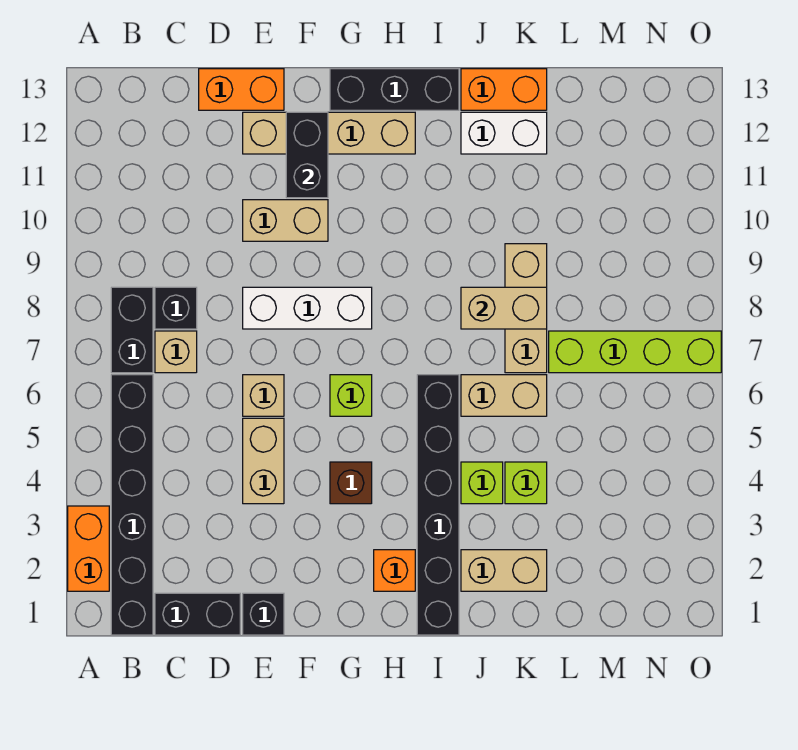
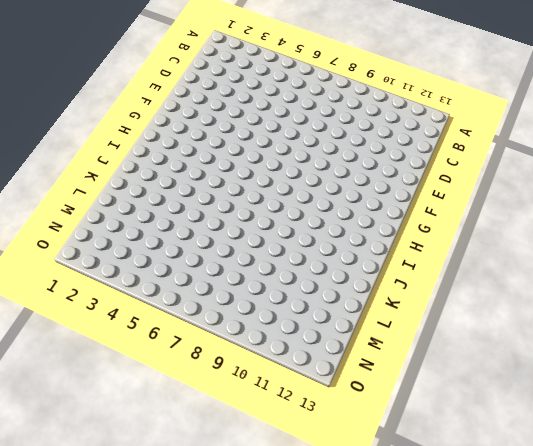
none -> orange 1x2 brick [68,506,109,591]
none -> black 1x6 brick [111,375,153,635]
none -> black 1x2 brick [111,287,153,373]

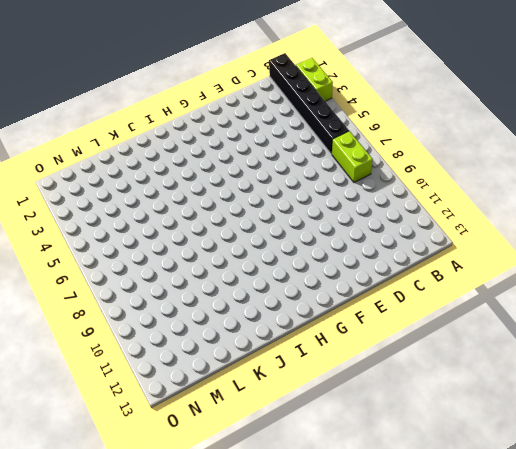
lime 1x2 brick [296,58,333,101] -> orange 1x2 brick [68,506,109,591]
lime 1x2 brick [332,131,373,182] -> black 1x2 brick [111,287,153,373]
none -> black 1x2 brick [155,593,240,635]
none -> tan 1x1 brick [155,331,197,373]
none -> black 1x1 brick [155,287,197,329]

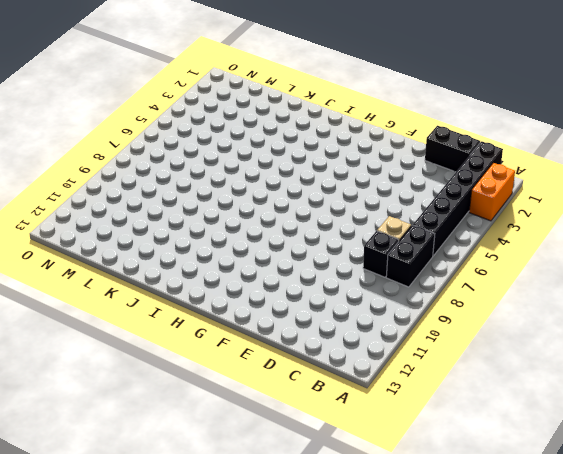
none -> orange 1x2 brick [199,69,284,110]
none -> black 1x1 brick [243,593,284,635]
none -> tan 1x2 brick [243,418,284,504]

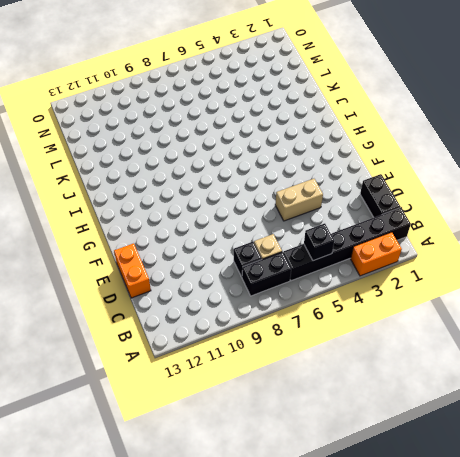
black 1x1 brick [304,223,334,261] -> black 1x1 brick moved to [243,593,284,635]
none -> tan 1x1 brick [243,375,284,416]
none -> white 1x3 brick [243,287,372,329]
none -> tan 1x2 brick [243,200,328,241]

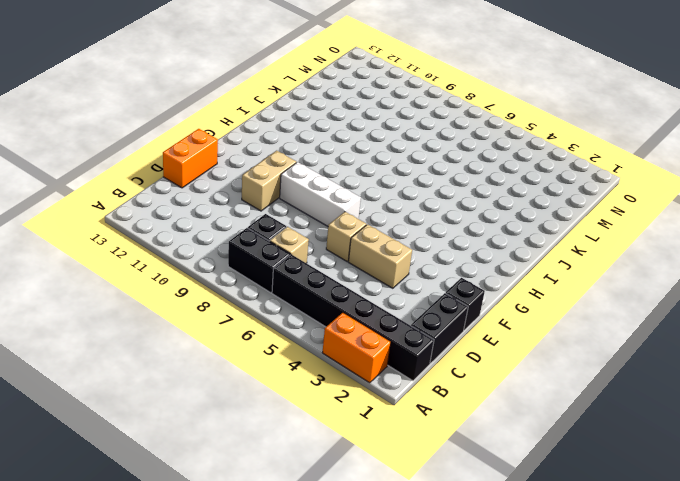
white 1x3 brick [280,162,361,226] -> white 1x3 brick turned to [243,287,372,329]
none -> tan 1x4 brick [243,112,415,154]
none -> brown 1x1 brick [330,462,372,504]
none -> lime 1x1 brick [330,375,372,416]

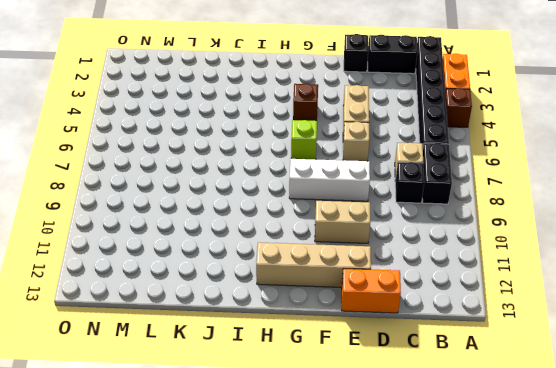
brown 1x1 brick [445,88,472,127] -> none
none -> black 1x3 brick [330,69,459,110]
none -> orange 1x1 brick [374,550,415,591]
none -> black 1x6 brick [417,375,459,635]

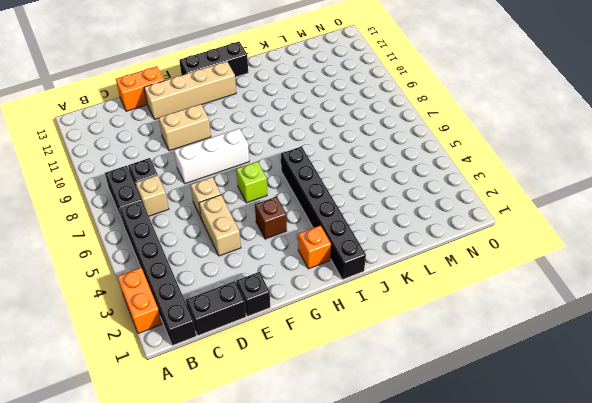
none -> tan 1x2 brick [461,550,547,591]
none -> lime 1x1 brick [461,462,503,504]
none -> tan 1x2 brick [461,375,547,416]

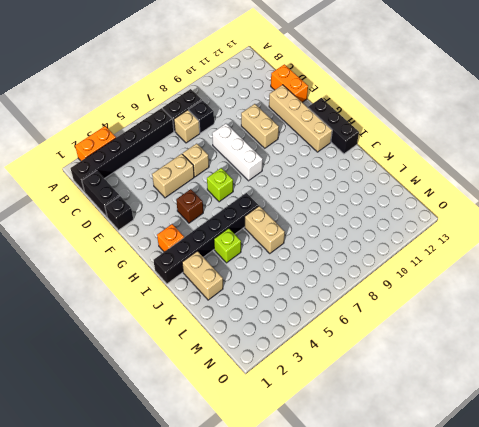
none -> white 1x2 brick [461,112,547,154]
none -> orange 1x2 brick [461,69,547,110]
none -> lime 1x1 brick [505,462,547,504]

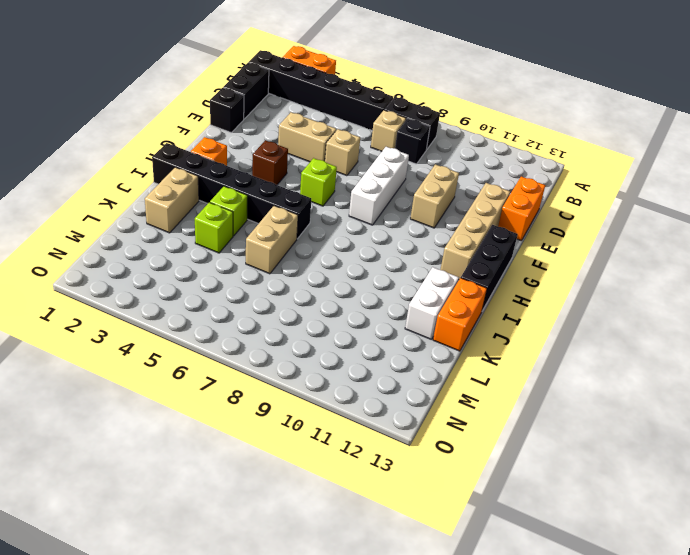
none -> tan 1x3 brick [505,244,547,373]
none -> lime 1x4 brick [549,331,721,373]
none -> black 1x2 brick [286,112,328,198]

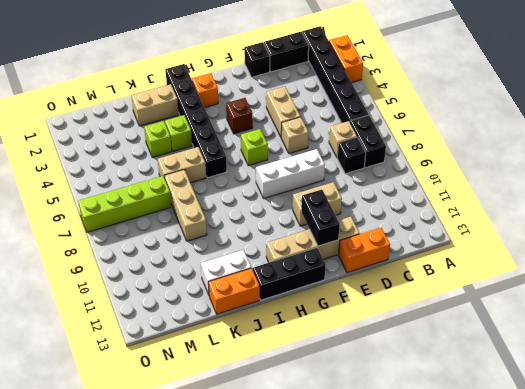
none -> tan 1x2 brick [461,287,547,329]

